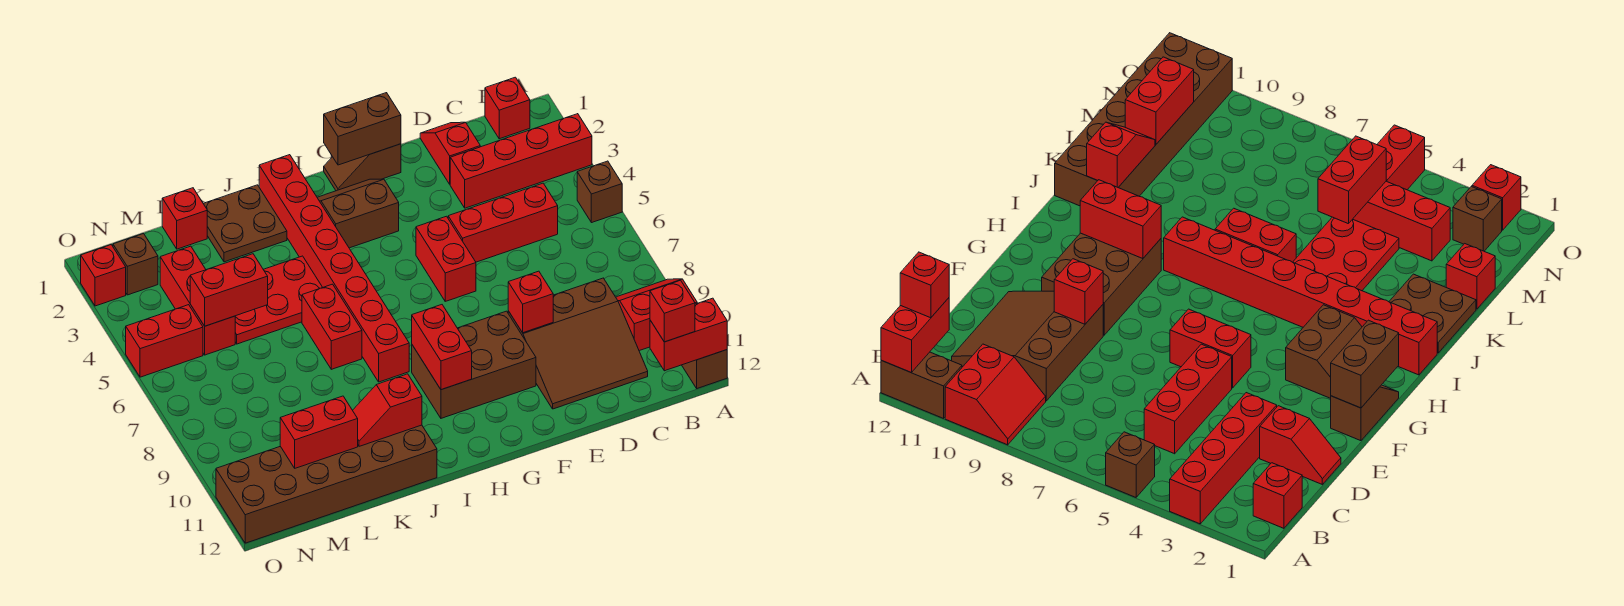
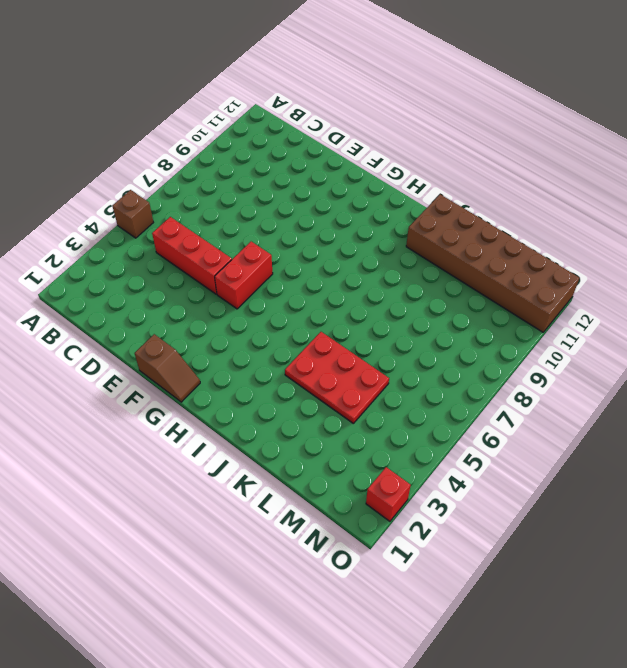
none -> red 1x4 brick [450,114,592,208]
none -> red 2x2 slope [616,279,697,351]
none -> brown 1x2 brick [682,350,727,388]
none -> red 1x1 brick [485,77,530,139]

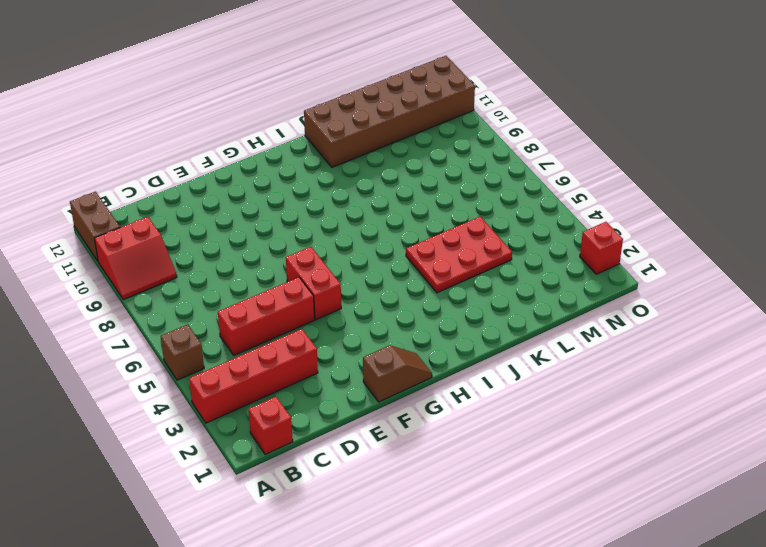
none -> brown 3x3 slope [508,278,648,409]
none -> red 1x2 slope [420,122,480,184]
none -> brown 2x3 brick [412,311,536,418]
none -> brown 2x2 slope [317,179,399,248]

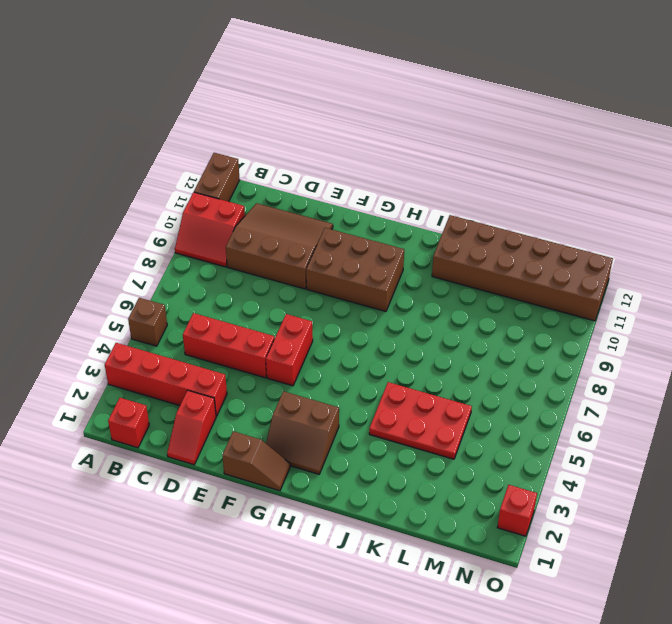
none -> red 1x8 brick [259,155,409,382]
none -> brown 2x2 plate [203,185,287,262]
none -> red 1x2 brick [302,284,362,369]
none -> red 1x1 brick [162,188,207,249]

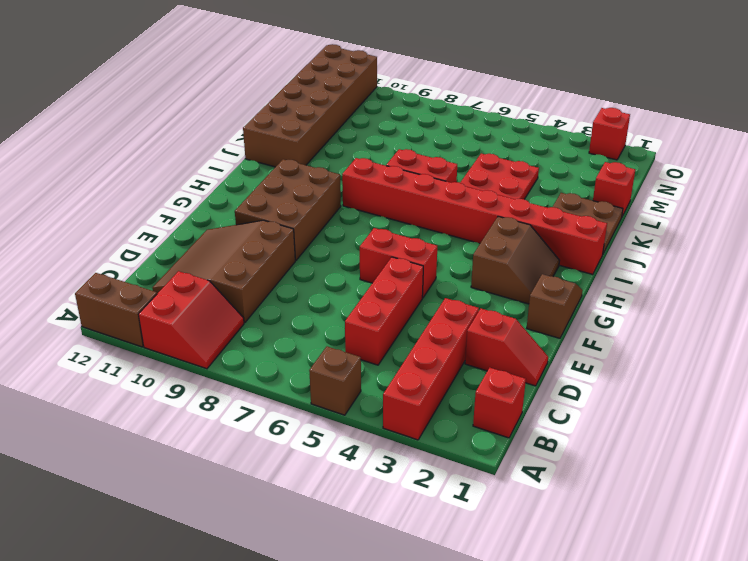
none -> red 1x3 brick [160,246,235,355]
none -> brown 1x1 brick [113,234,158,295]
none -> red 1x2 brick [126,305,203,377]
none -> red 1x2 brick [650,298,727,371]

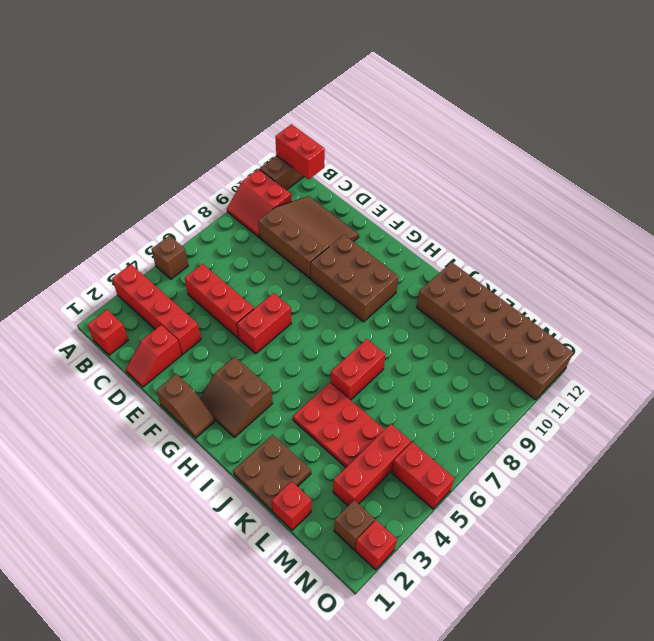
none -> red 1x8 brick [259,155,409,382]
none -> red 1x1 brick [508,271,553,333]
none -> brown 1x2 brick [324,93,401,165]
none -> red 1x2 brick [412,305,472,390]

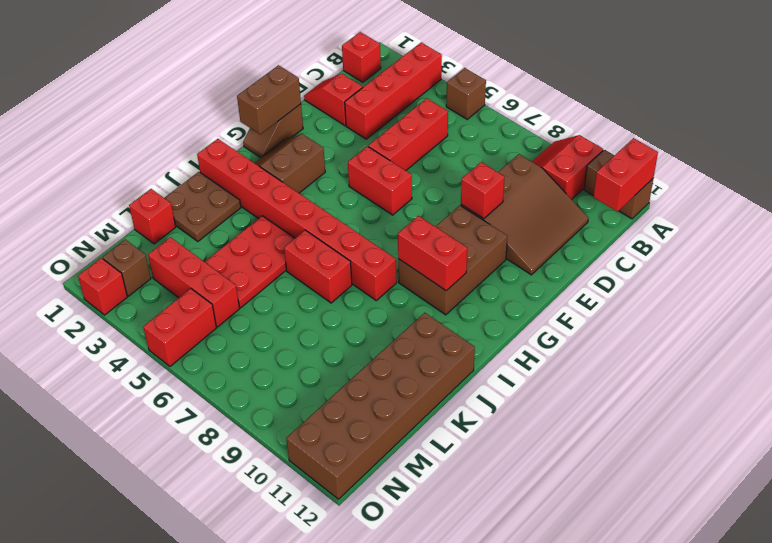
none -> red 1x2 slope [353,374,422,446]
none -> red 1x2 brick [190,254,268,326]
none -> red 1x2 brick [280,396,358,468]
none -> red 1x1 brick [650,280,695,342]

